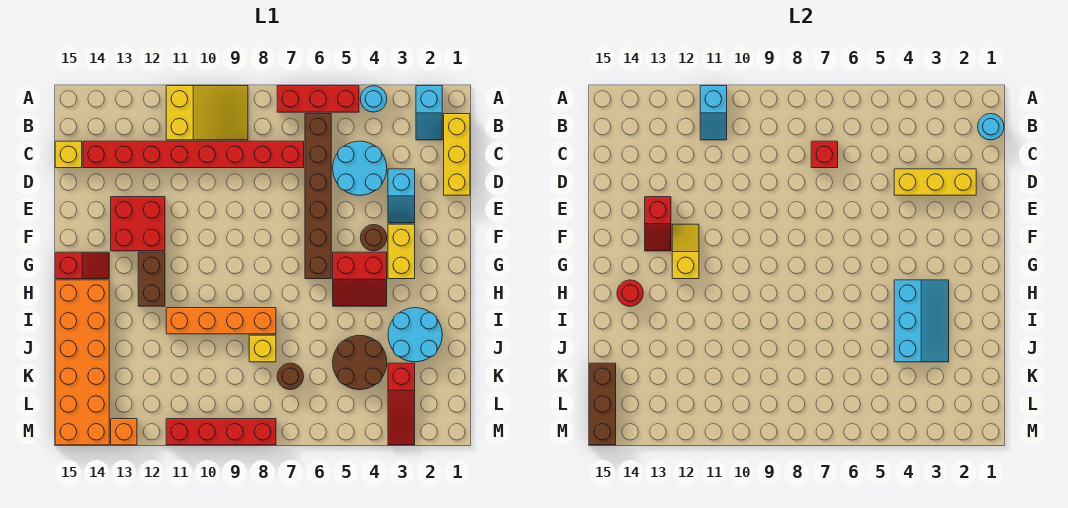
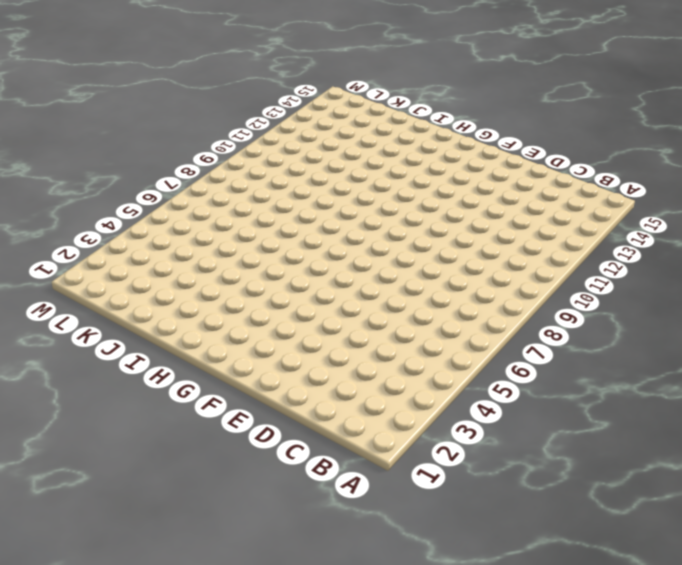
none -> cyan 1x2 slope [416,86,442,140]
none -> cyan 1x1 round brick [360,86,387,112]
none -> red 1x3 brick [277,86,359,112]
none -> yellow 2x3 slope [166,86,248,140]

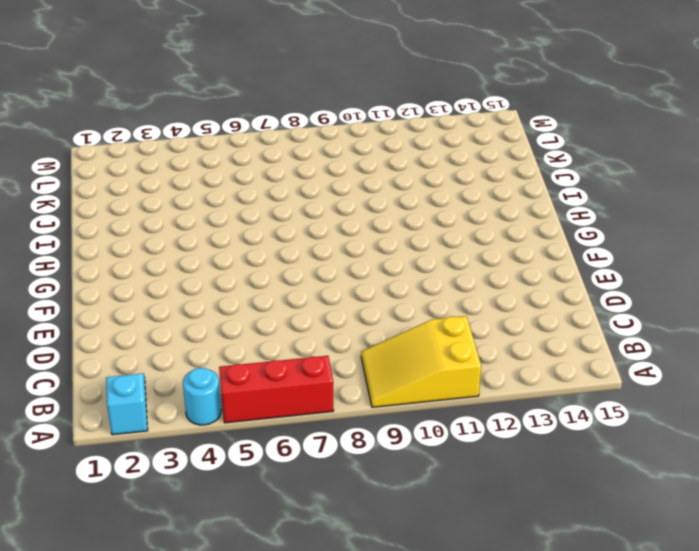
none -> yellow 1x3 brick [444,114,470,195]
none -> brown 1x6 brick [305,114,331,279]
none -> cyan 2x2 round brick [333,141,387,195]
none -> red 1x8 brick [83,141,304,168]

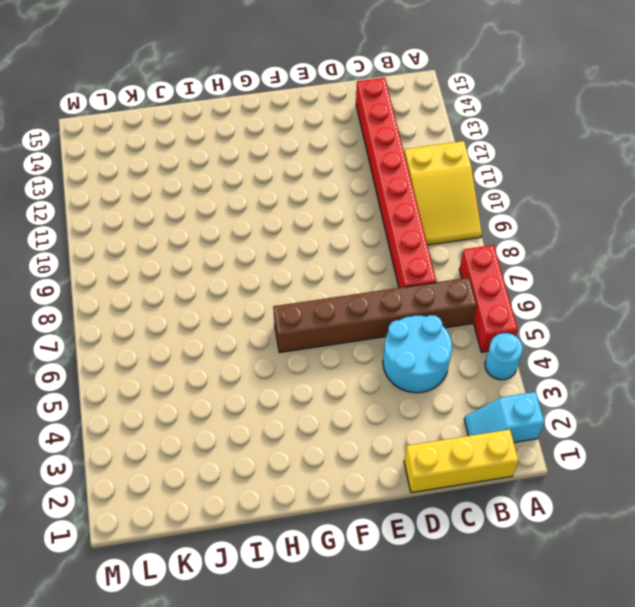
none -> yellow 1x1 brick [55,141,82,168]
none -> cyan 1x2 slope [388,169,415,223]
none -> red 2x2 brick [111,197,165,251]
none -> yellow 1x2 brick [388,224,415,279]

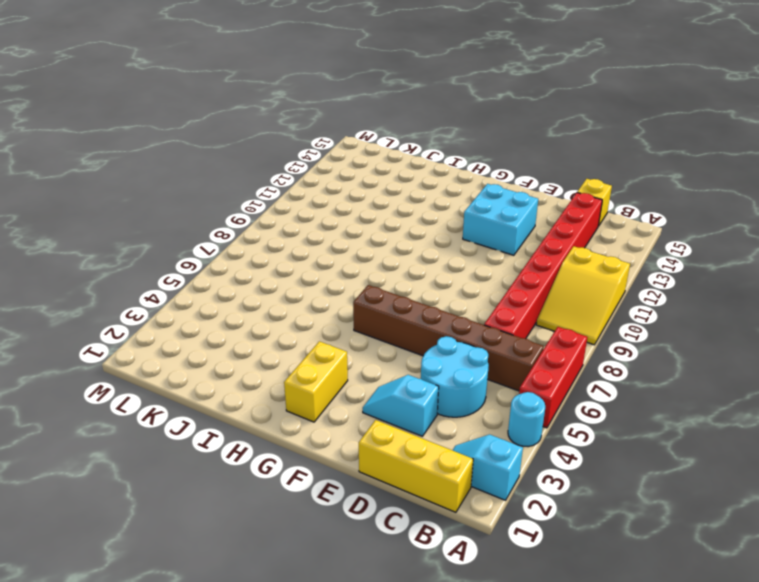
cyan 2x2 brick [463,184,538,255] -> red 2x2 brick [111,197,165,251]
yellow 1x2 brick [284,341,348,422] -> yellow 1x2 brick turned to [388,224,415,279]
none -> brown 1x1 round brick [360,225,387,251]
none -> red 2x2 slope [333,252,387,306]
none -> brown 1x2 brick [138,252,165,306]
none -> red 1x2 slope [55,252,109,279]

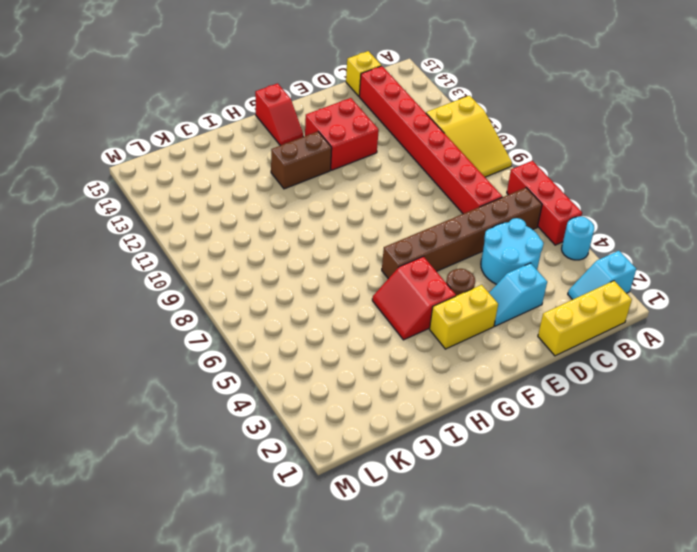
none -> orange 2x6 brick [55,280,109,445]
none -> cyan 2x2 round brick [388,308,442,362]
none -> orange 1x4 brick [166,308,276,334]
none -> brown 2x2 round brick [333,335,387,390]

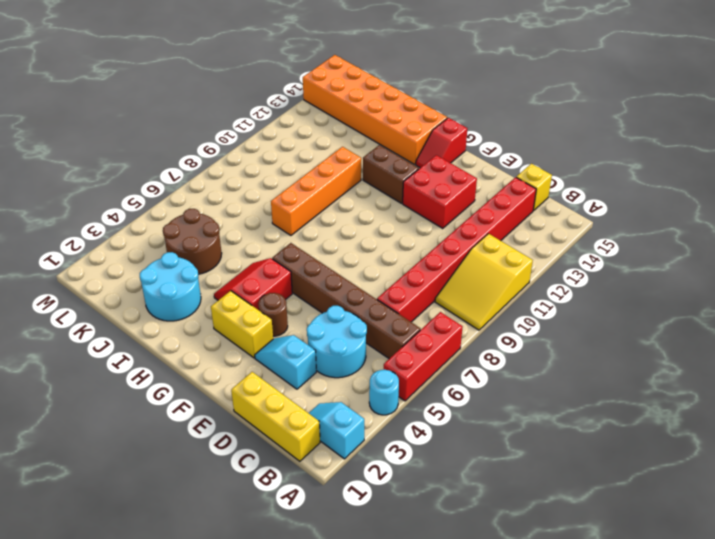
none -> yellow 1x1 brick [249,335,276,362]
none -> red 1x3 slope [388,363,415,445]
none -> brown 1x1 round brick [277,363,304,390]
none -> red 1x4 brick [166,419,276,445]

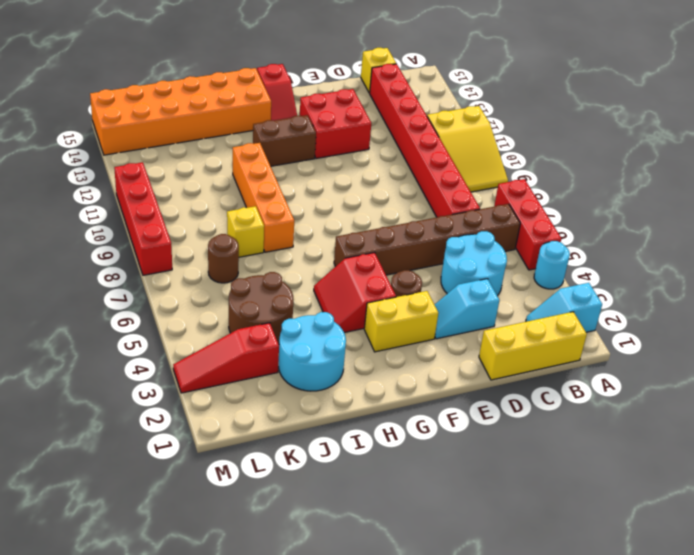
none -> orange 1x1 brick [111,419,137,445]
none -> cyan 1x2 slope [700,86,727,140]
none -> cyan 1x1 round brick [978,114,1004,140]
none -> red 1x1 brick [811,141,838,168]

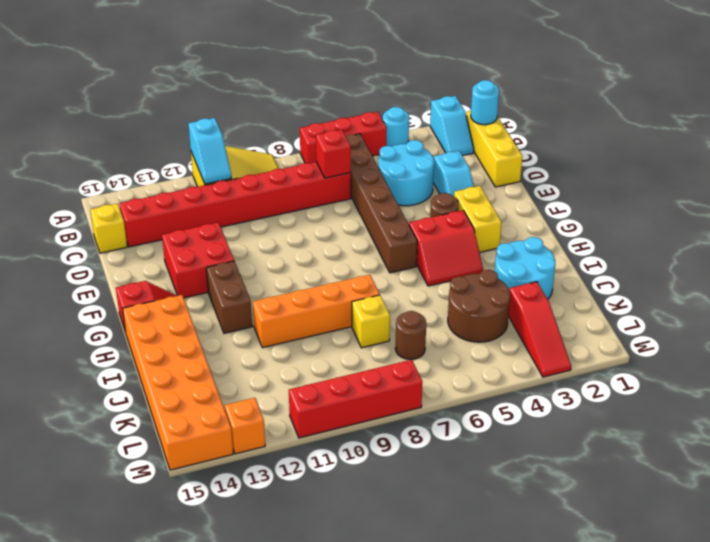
none -> yellow 1x3 brick [894,169,976,195]
none -> red 1x2 slope [645,197,671,251]
none -> yellow 1x2 slope [672,224,699,279]
none -> cyan 2x3 slope [894,280,949,362]

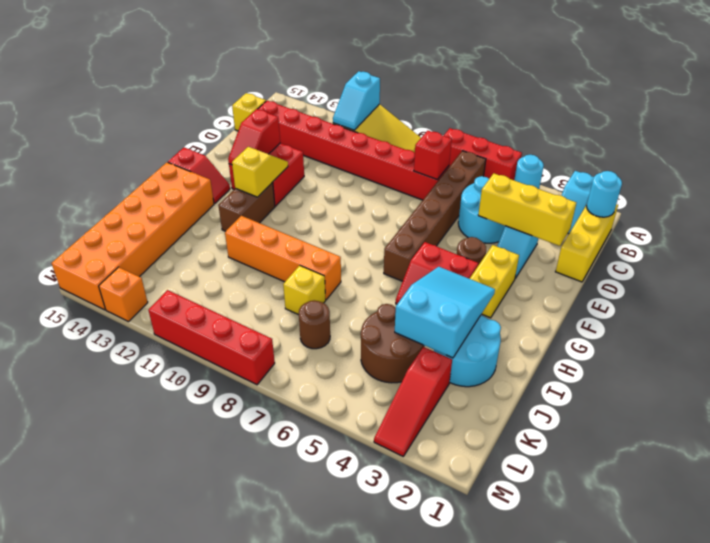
cyan 2x3 slope [395,267,495,358] -> cyan 2x3 slope turned to [894,280,949,362]
none -> red 1x1 round brick [617,280,643,306]
none -> brown 1x3 brick [589,363,616,445]

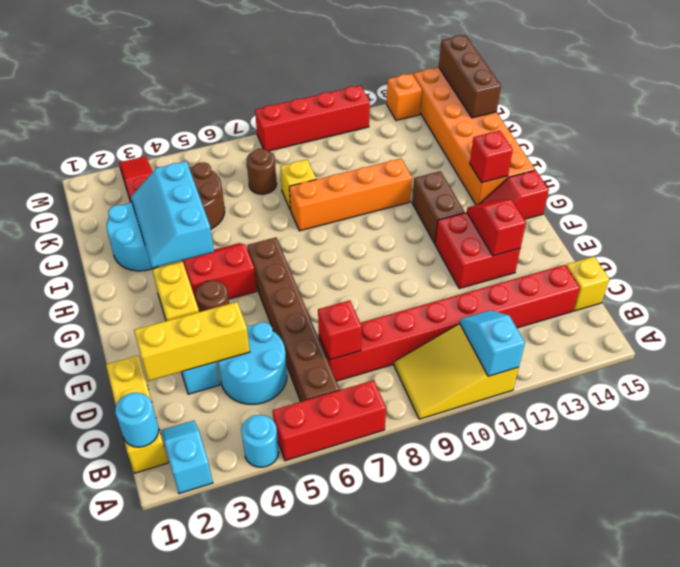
red 1x1 brick [470,131,513,183] -> red 1x1 round brick [617,280,643,306]
none -> yellow 1x2 slope [672,224,699,279]

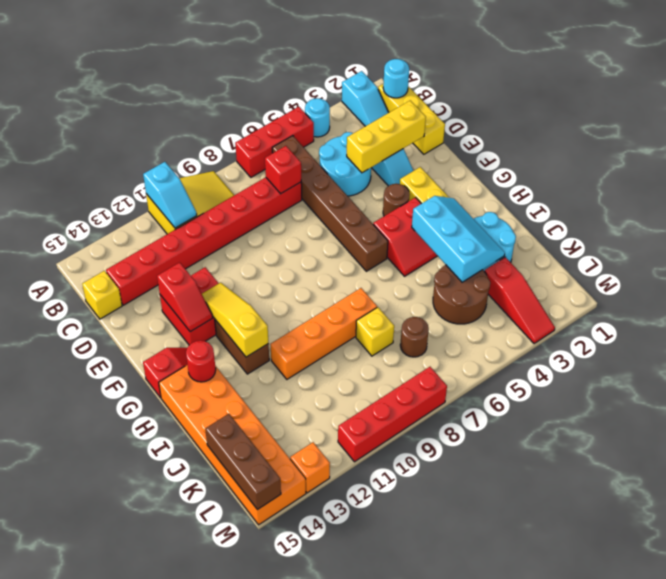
yellow 1x3 slope [202,283,268,357] -> yellow 1x2 slope [672,224,699,279]

